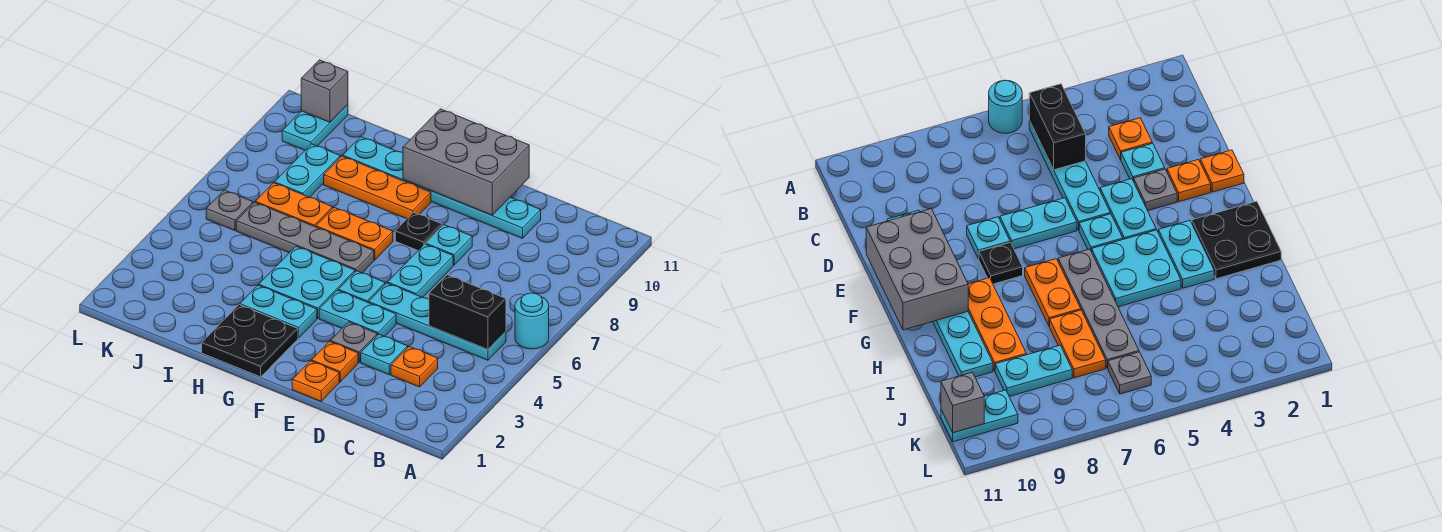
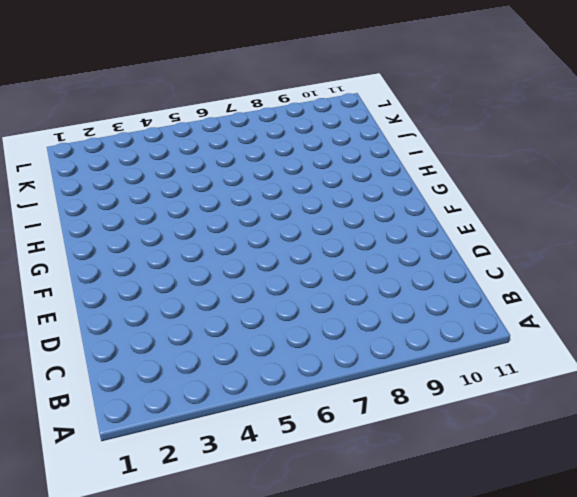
none -> cyan 1x1 round brick [515,293,549,349]
none -> cyan 1x4 plate [368,283,506,360]
none -> orange 1x1 plate [391,347,438,387]

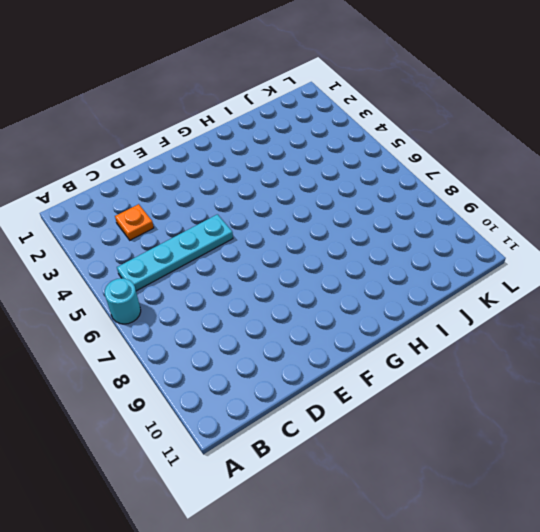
none -> cyan 1x1 plate [361,334,408,375]
none -> cyan 1x6 plate [343,137,541,238]
none -> orange 1x1 plate [292,361,339,401]

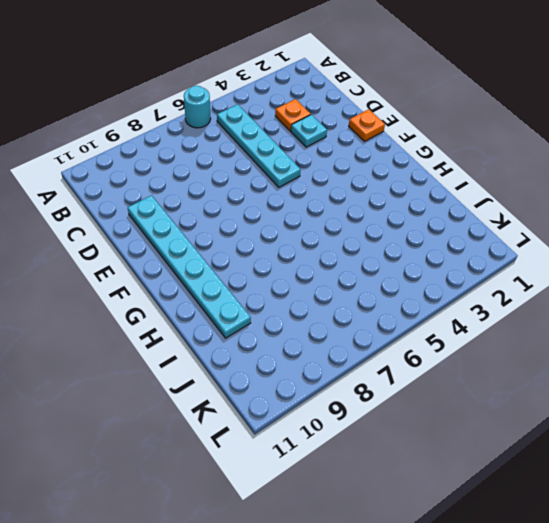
none -> orange 1x1 plate [311,341,358,382]
none -> grey 1x1 plate [330,322,377,362]
none -> cyan 1x2 plate [319,290,396,336]

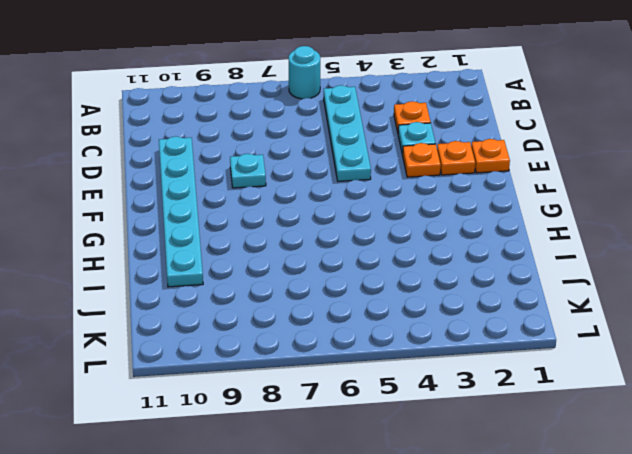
orange 1x1 plate [403,143,441,177] -> grey 1x1 plate [330,322,377,362]
none -> cyan 1x2 plate [319,290,396,336]
none -> cyan 1x2 plate [388,244,453,298]
none -> cyan 1x1 plate [338,271,385,302]

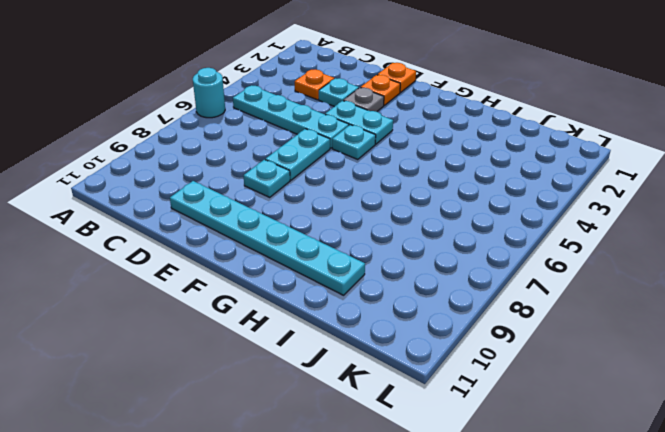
none -> black 1x1 plate [395,212,442,250]
none -> black 2x2 plate [202,305,298,377]
none -> cyan 1x2 plate [240,285,317,338]

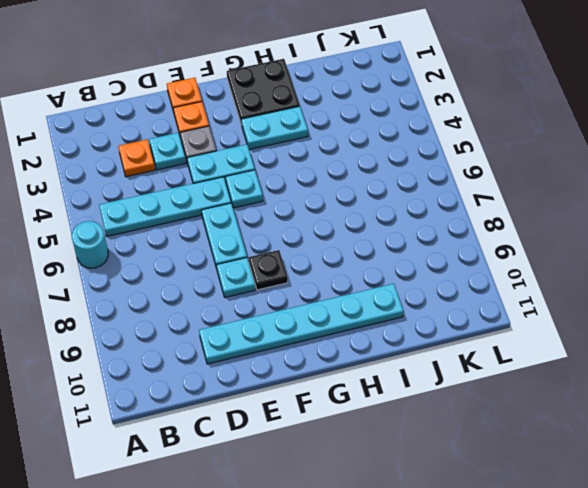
none -> cyan 2x2 plate [259,246,355,318]
none -> grey 1x4 plate [236,202,374,273]
none -> orange 1x2 plate [316,207,393,260]

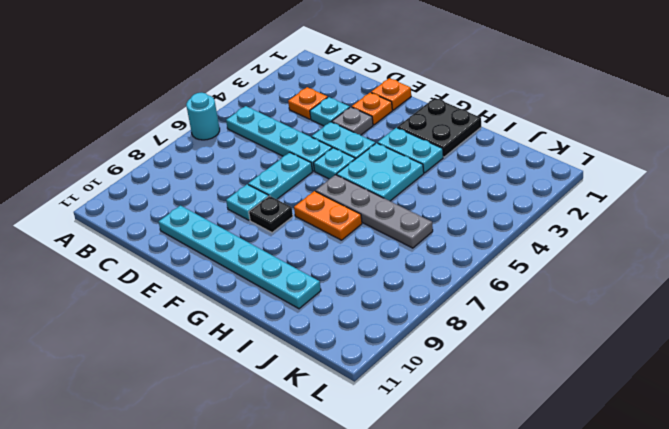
none -> orange 1x3 plate [324,156,431,219]
none -> orange 1x2 plate [255,183,333,227]
none -> cyan 1x2 plate [274,144,340,197]

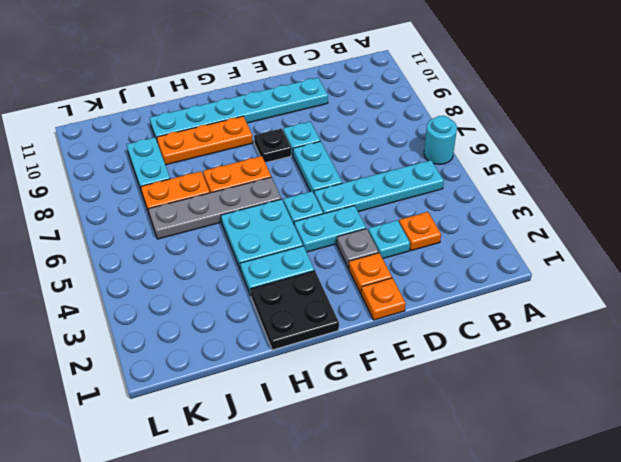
none -> grey 1x1 plate [206,190,253,231]
none -> cyan 1x2 plate [282,105,348,150]
none -> black 1x2 brick [429,275,506,350]

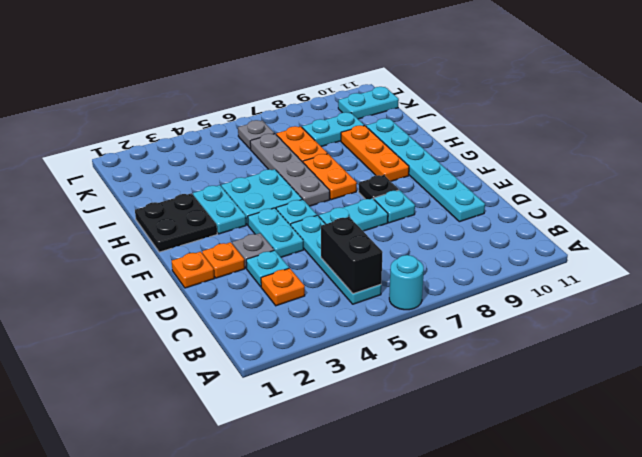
none -> grey 2x3 brick [403,109,529,215]
none -> grey 1x1 brick [301,60,348,122]

